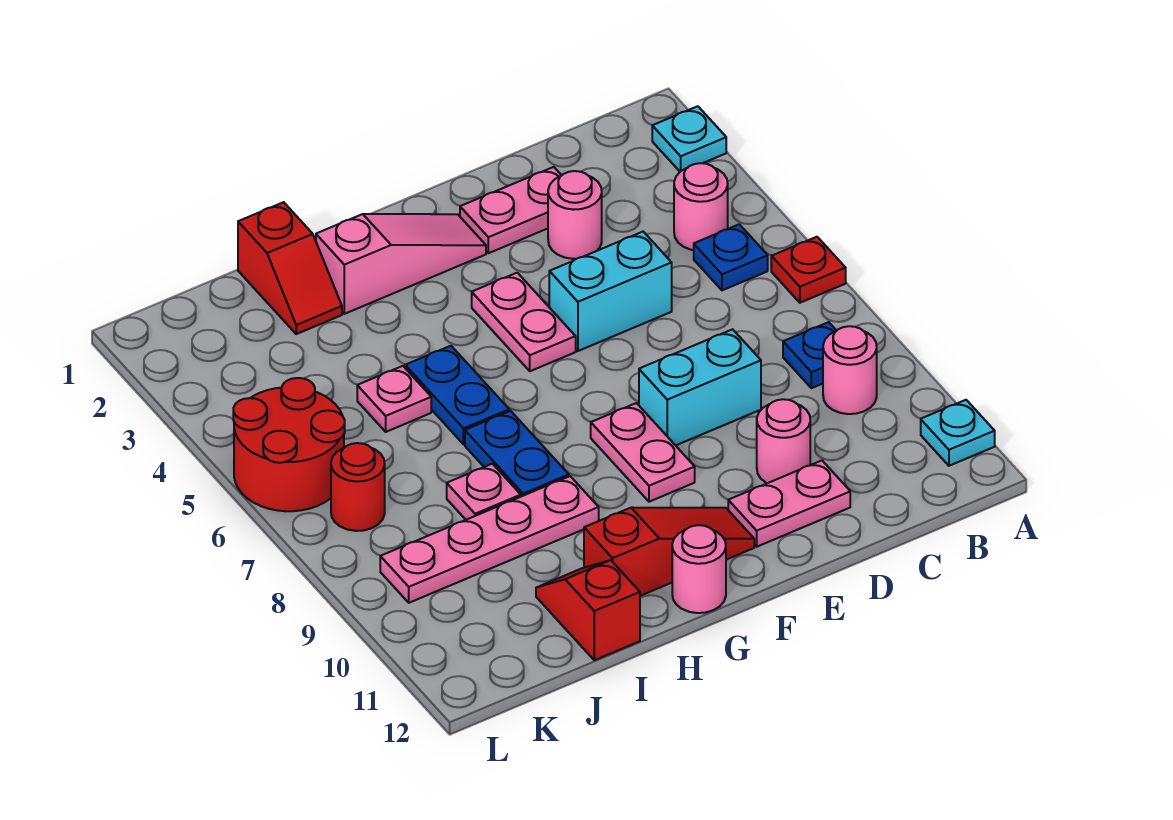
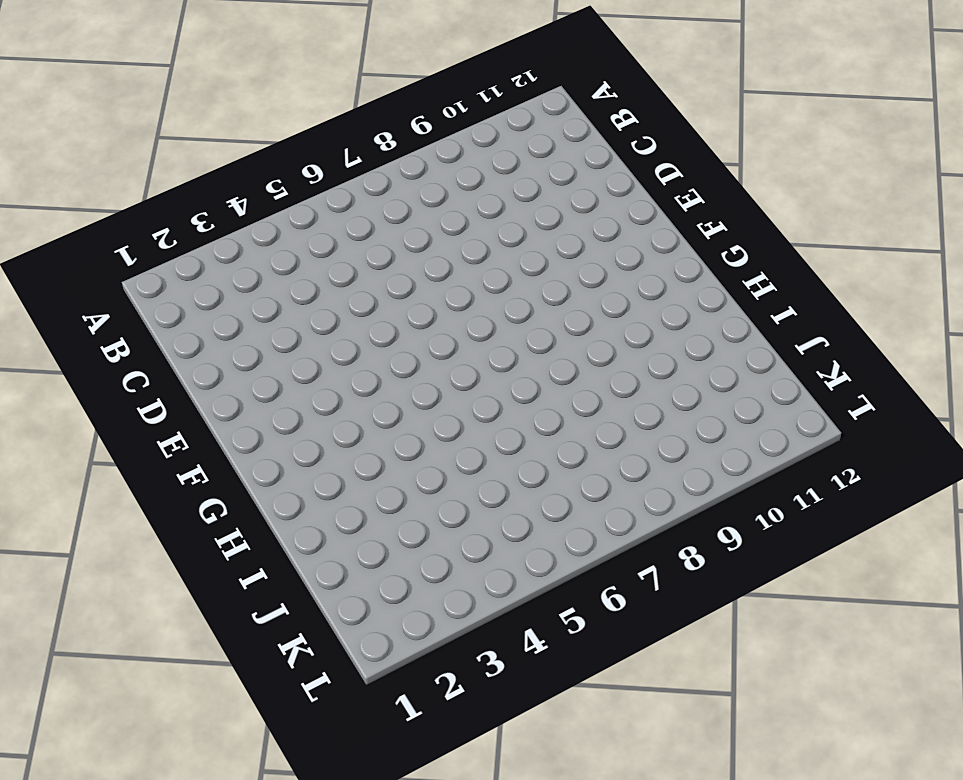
none -> cyan 1x1 plate [652,106,726,172]
none -> red 1x1 plate [771,237,846,303]
none -> cyan 1x1 plate [921,400,995,466]

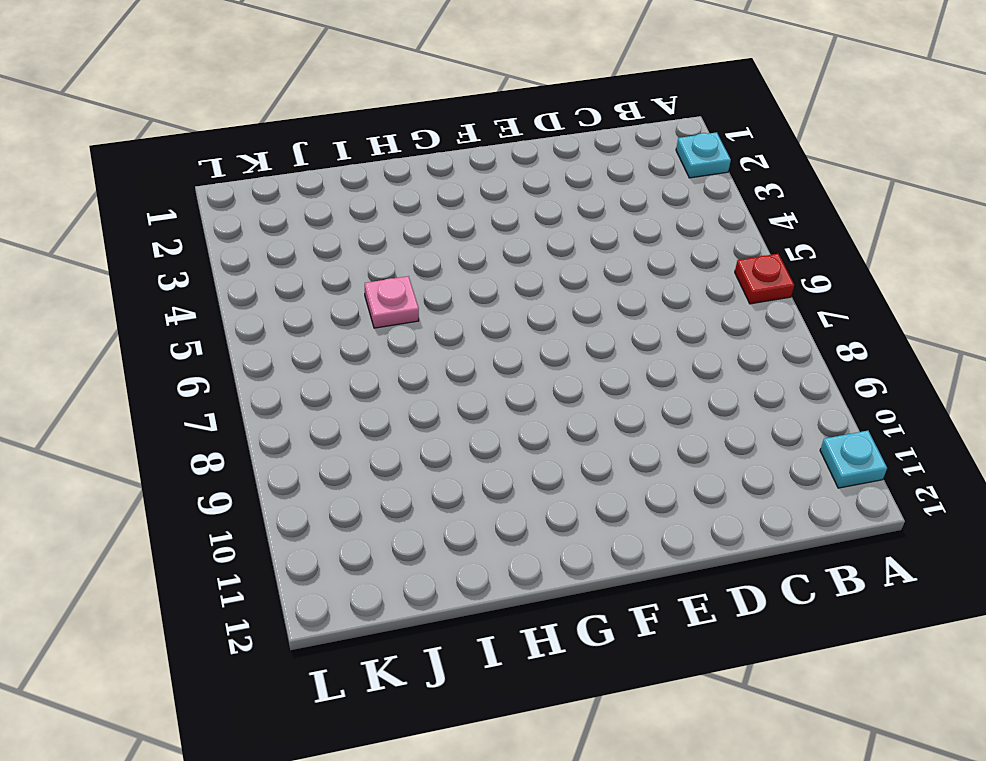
none -> pink 1x1 round brick [674,163,728,250]
none -> blue 1x1 plate [694,224,768,290]
none -> blue 1x1 plate [783,322,837,388]

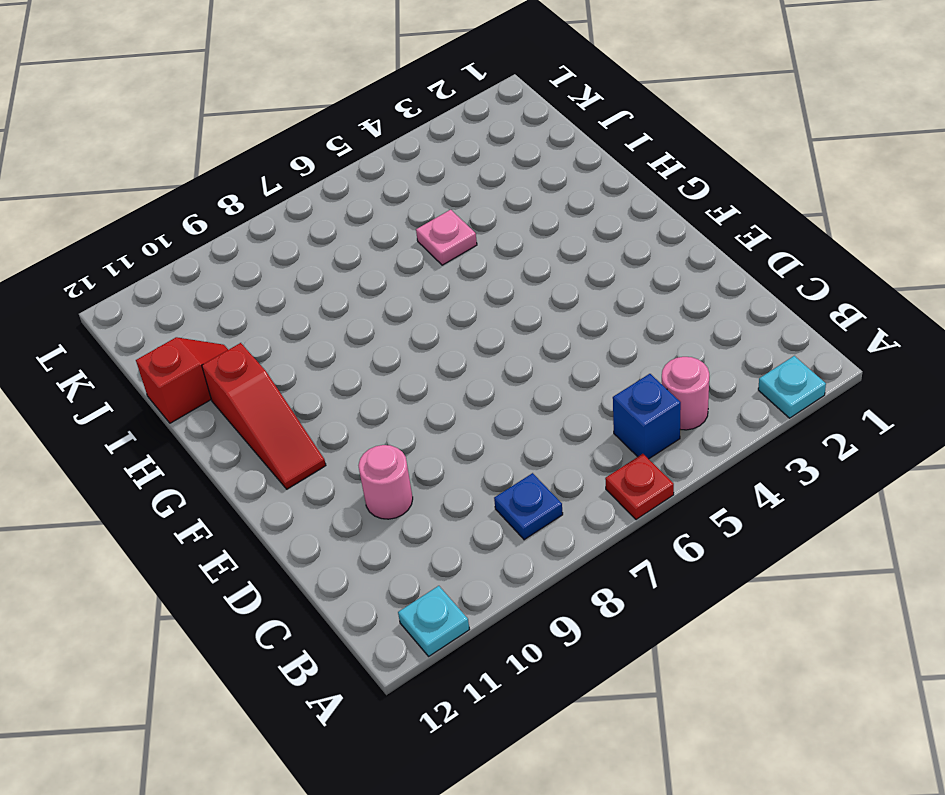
blue 1x1 brick [613,374,681,459] -> blue 1x1 plate [694,224,768,290]
none -> pink 1x1 round brick [823,326,877,414]
none -> pink 1x2 plate [460,167,562,253]
none -> pink 1x1 round brick [548,171,602,259]

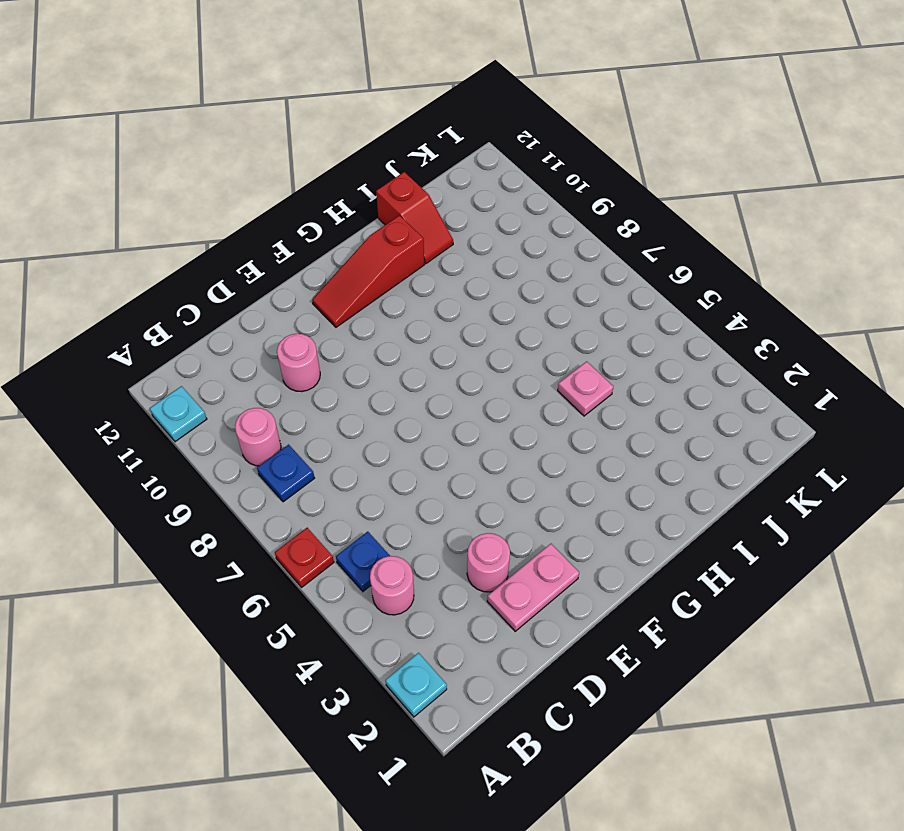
none -> cyan 1x2 brick [549,232,672,351]
none -> cyan 1x2 brick [639,329,761,446]
none -> pink 1x2 plate [728,461,850,547]

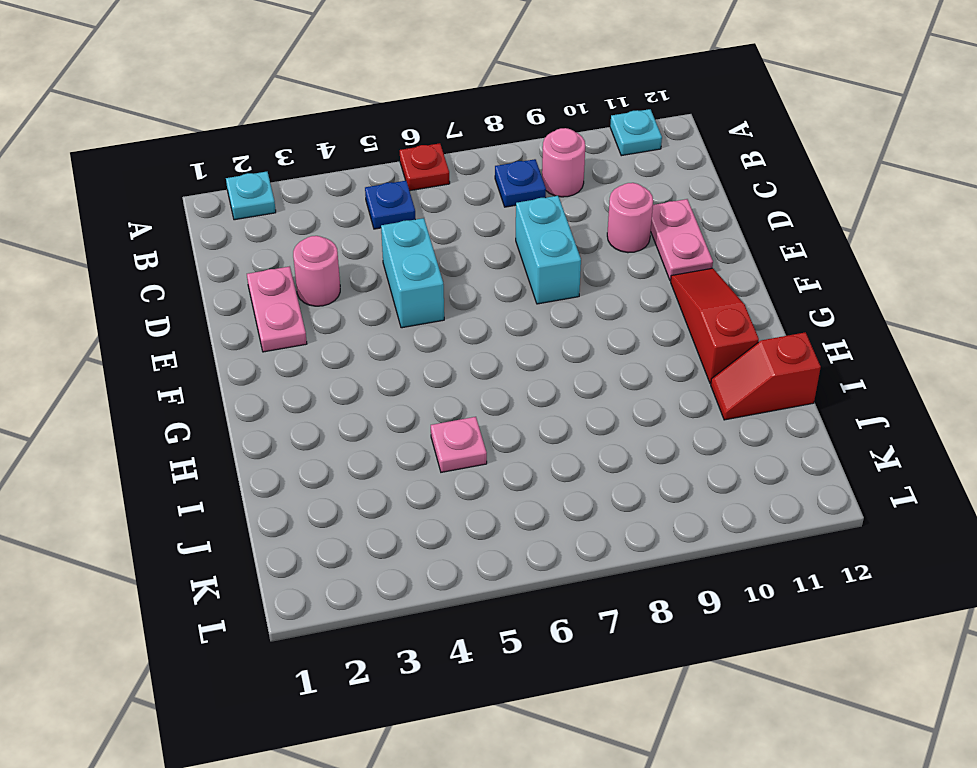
none -> pink 1x1 round brick [674,163,728,250]
none -> pink 1x3 slope [316,214,486,314]
none -> pink 1x2 plate [472,273,576,371]

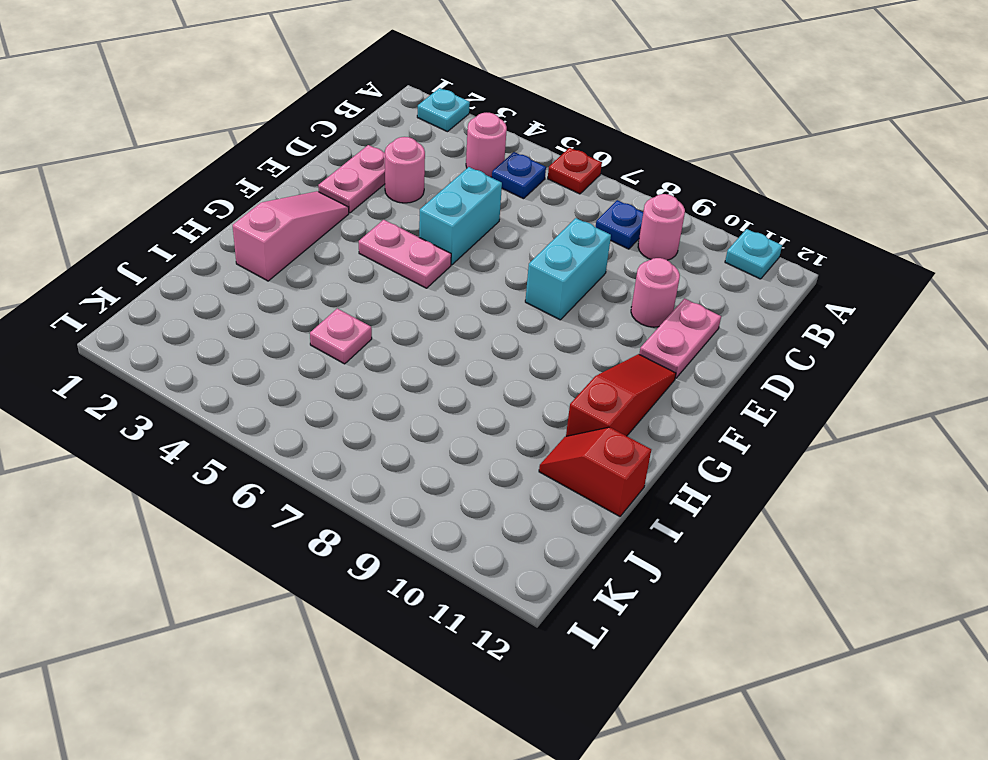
none -> pink 1x2 plate [591,403,695,502]
none -> pink 1x1 round brick [672,525,726,613]
none -> blue 1x2 plate [405,346,509,444]

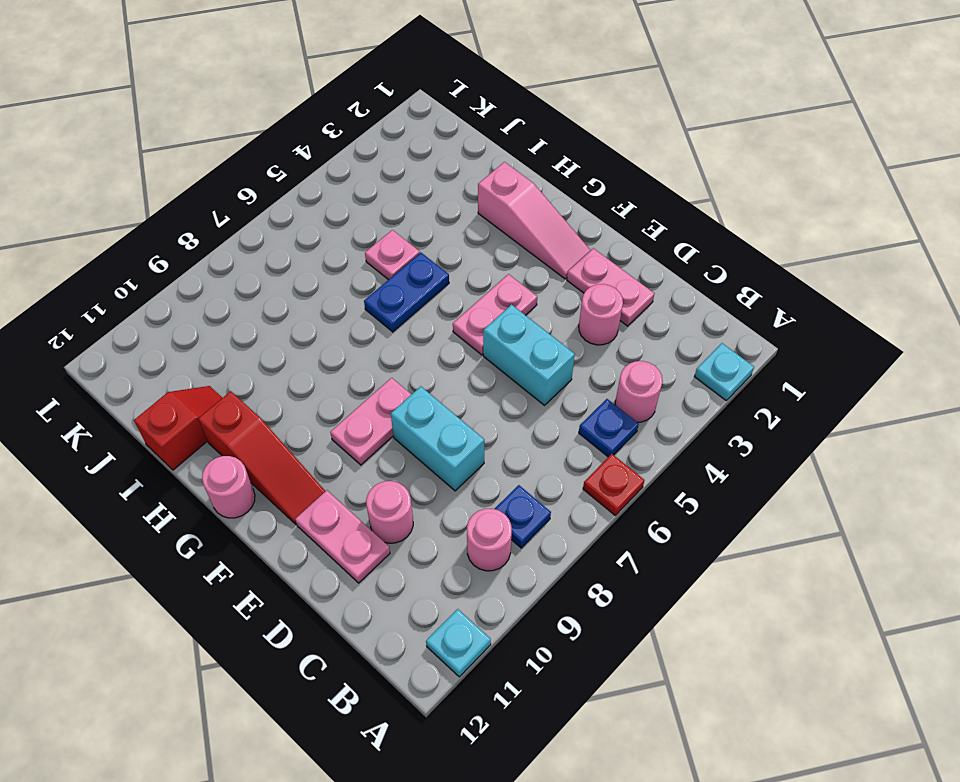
none -> blue 1x2 plate [465,411,569,497]
none -> pink 1x4 plate [380,476,599,603]
none -> red 1x2 slope [238,202,342,334]

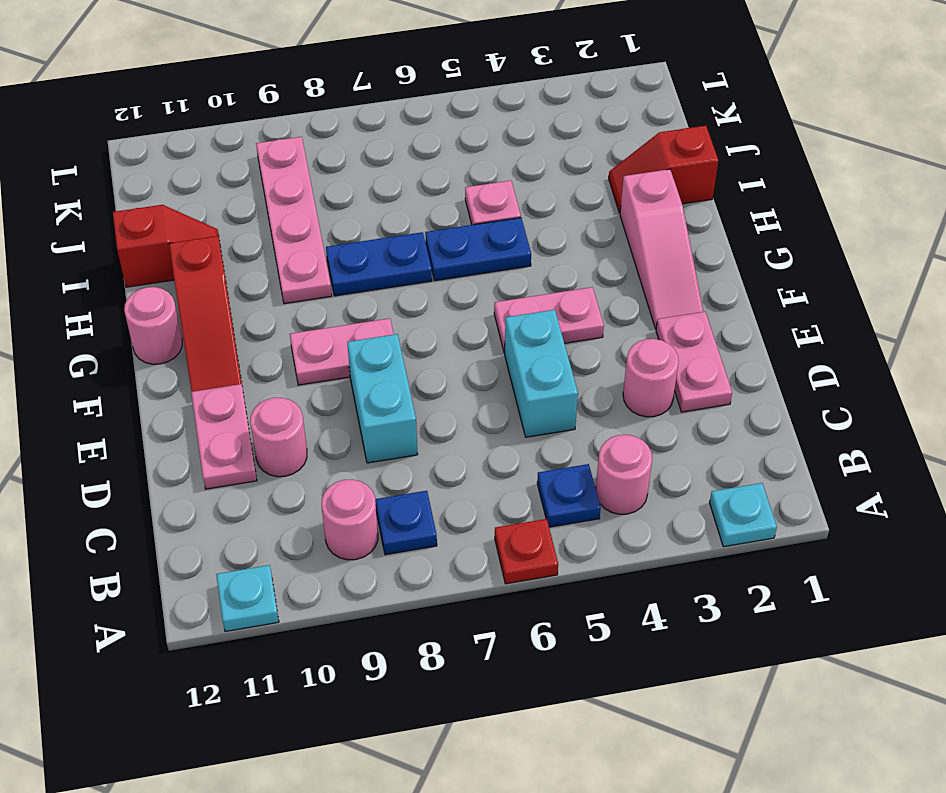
none -> pink 1x1 plate [447,464,521,520]
none -> red 2x2 round brick [233,378,345,511]
none -> red 1x1 round brick [331,443,385,531]

